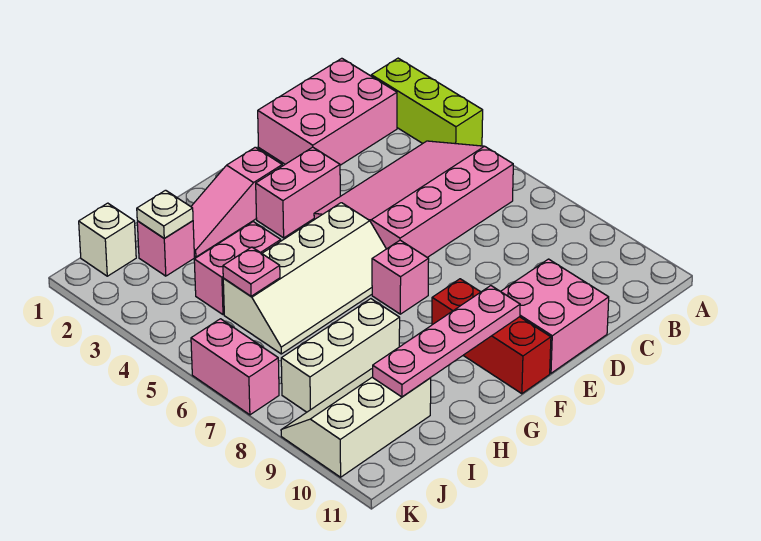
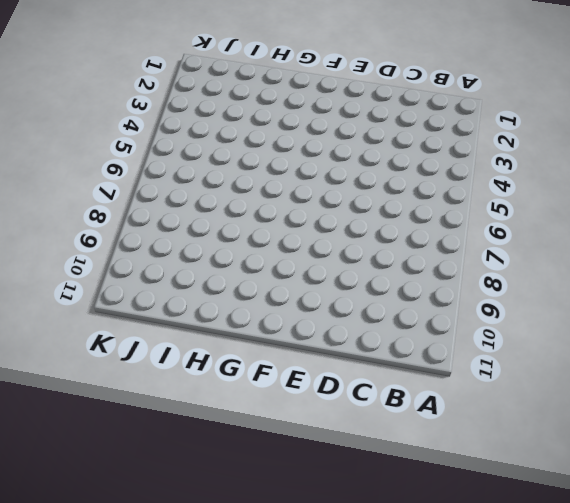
none -> lime 1x3 brick [371,58,483,146]
none -> pink 2x3 brick [258,58,397,165]
none -> pink 3x4 slope [314,141,513,257]

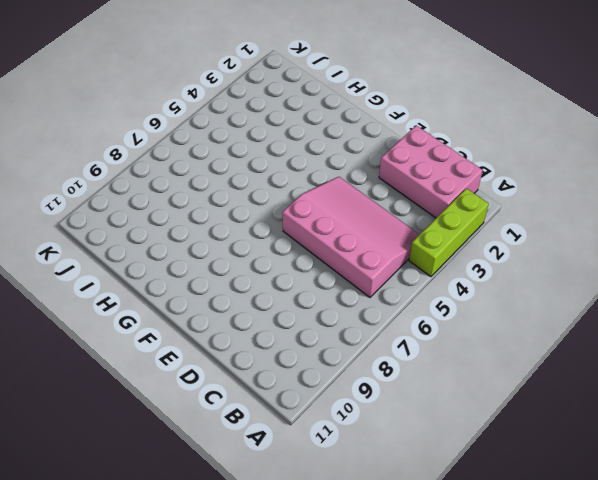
none -> pink 2x2 brick [501,259,609,373]
none -> pink 1x2 brick [256,147,340,238]
none -> pink 1x3 slope [191,147,282,257]

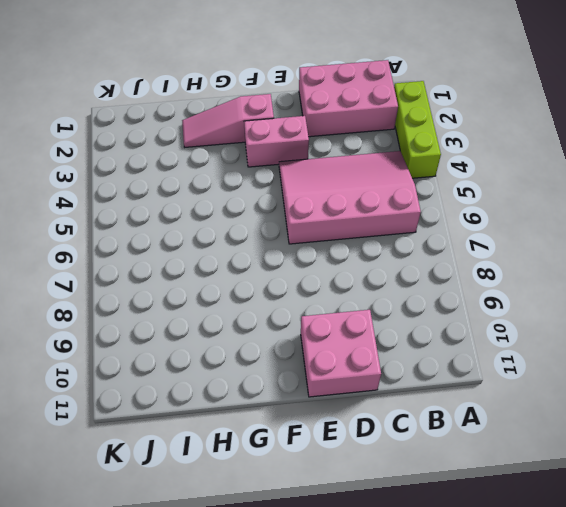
none -> white 2x4 slope [223,203,386,354]
none -> pink 1x1 brick [372,240,429,314]
none -> red 1x3 brick [432,279,551,394]

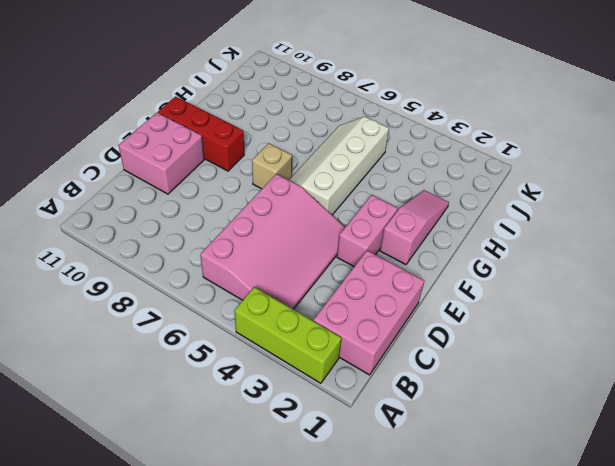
tan 1x1 brick [252,143,292,189] -> pink 1x1 brick [372,240,429,314]
none -> pink 1x2 brick [194,222,281,315]
none -> white 1x3 brick [281,299,400,412]
none -> pink 1x1 brick [137,221,194,276]

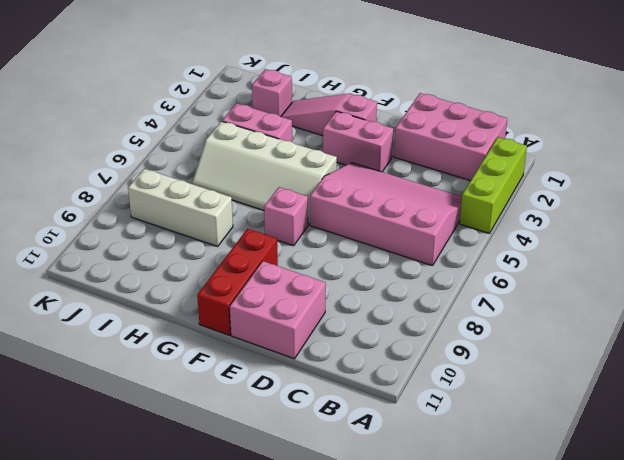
none -> white 2x3 slope [281,368,431,477]
none -> white 1x1 brick [79,203,136,276]
none -> pink 1x2 brick [191,319,279,415]

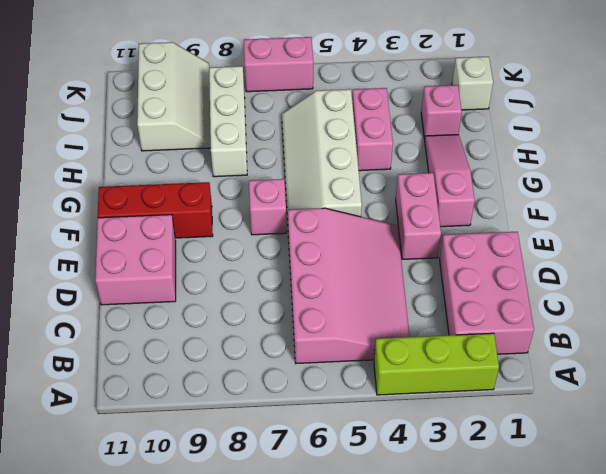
none -> pink 1x4 plate [373,286,520,397]
none -> white 1x1 plate [137,190,193,238]
none -> pink 1x1 plate [223,247,280,296]

